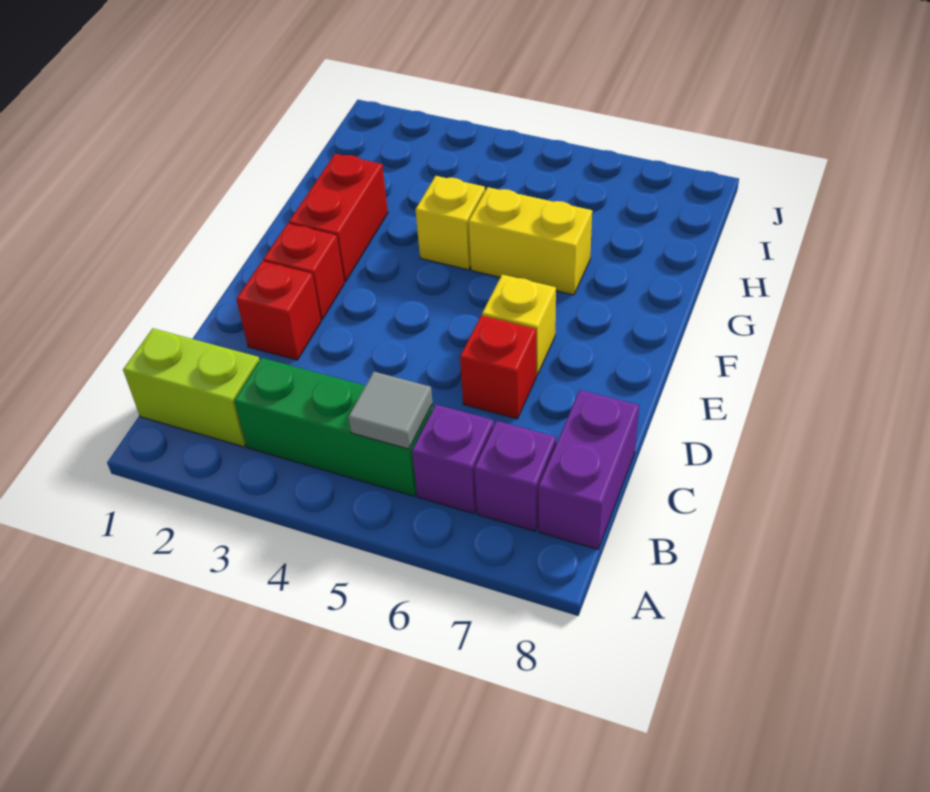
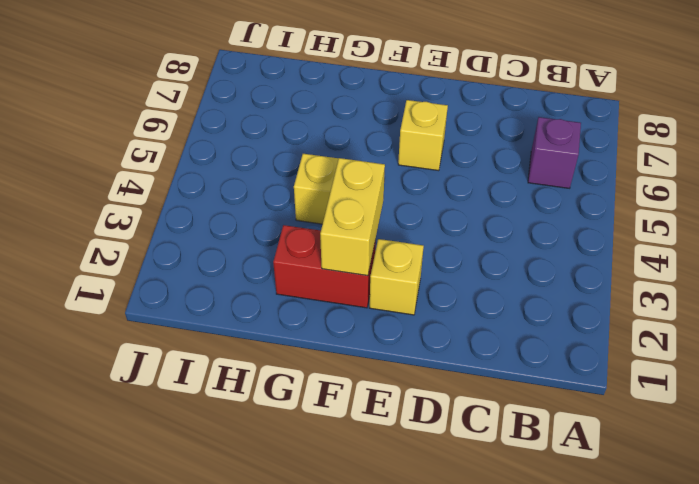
yellow 1x1 brick [369,239,424,315] -> red 1x1 brick [263,224,344,320]
yellow 1x2 brick [320,158,385,276] -> yellow 1x2 brick moved to [469,187,592,295]
none -> lime 1x2 brick [123,329,260,447]
none -> green 1x3 brick [234,358,433,496]
none -> purple 1x1 brick [474,421,556,531]

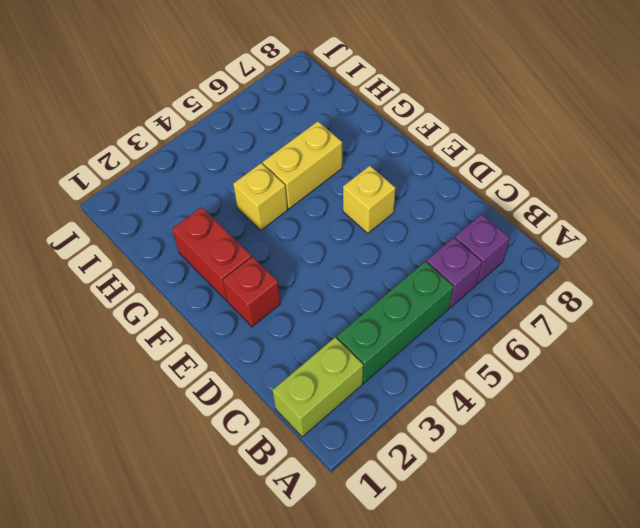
none -> purple 1x2 brick [539,390,639,549]
none -> red 1x1 brick [236,261,321,360]
none -> red 1x1 brick [460,315,536,419]

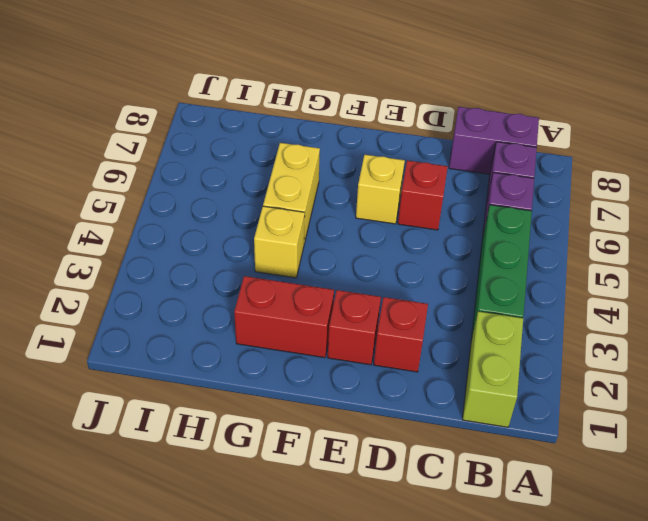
none -> grey 1x1 tile [348,372,433,449]

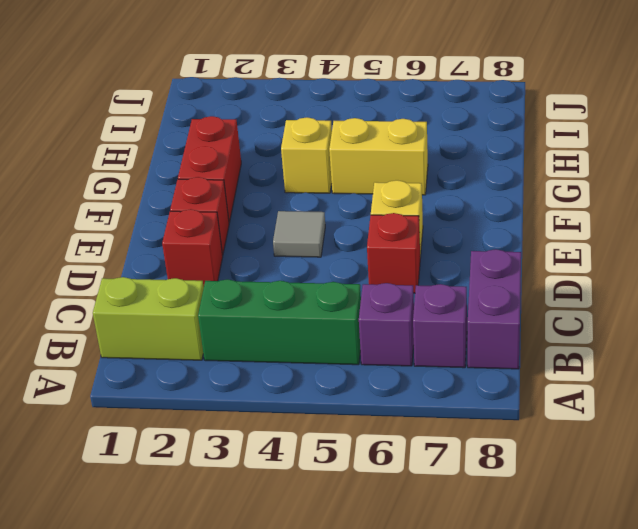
grey 1x1 tile [273,211,325,257] -> grey 1x1 tile moved to [348,372,433,449]

